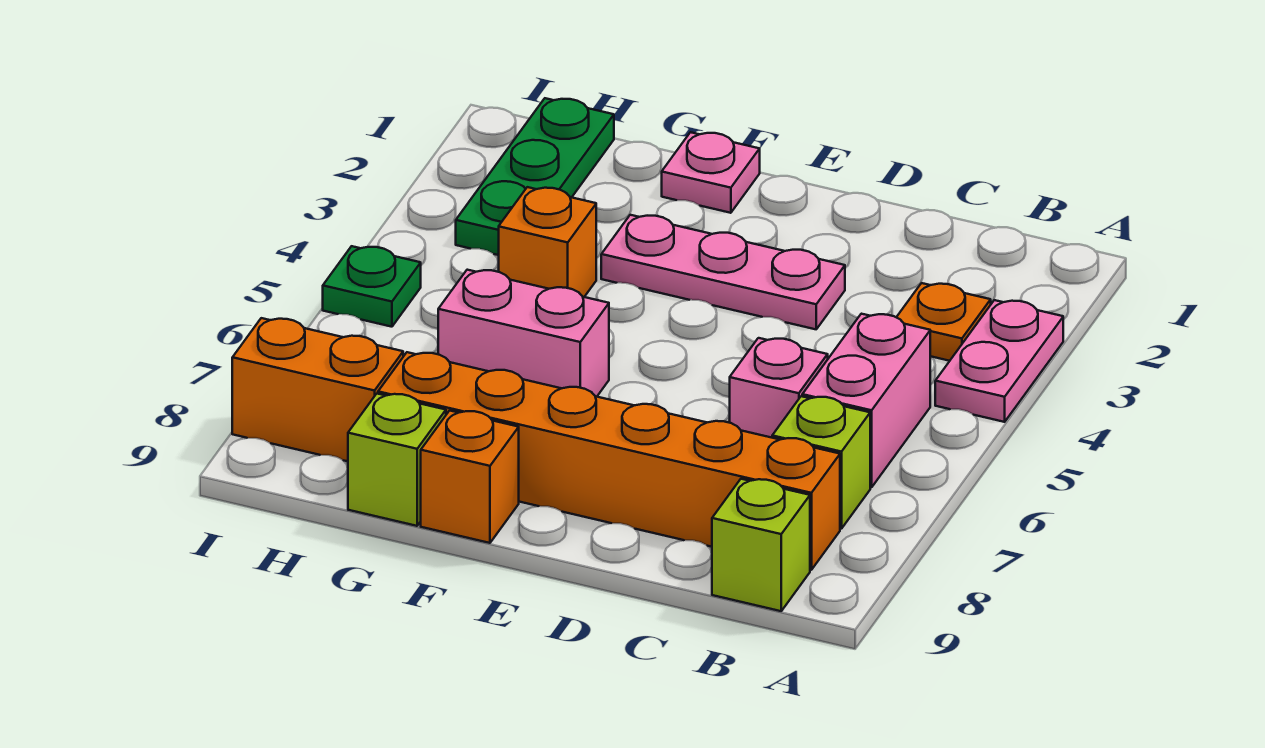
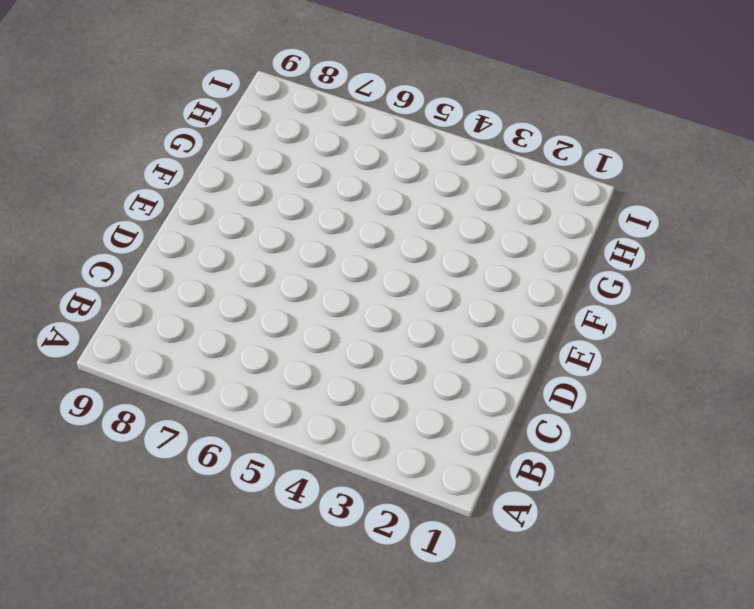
none -> pink 1x2 plate [935,300,1063,422]
none -> orange 1x1 plate [896,283,991,361]
none -> pink 1x2 brick [802,314,930,487]

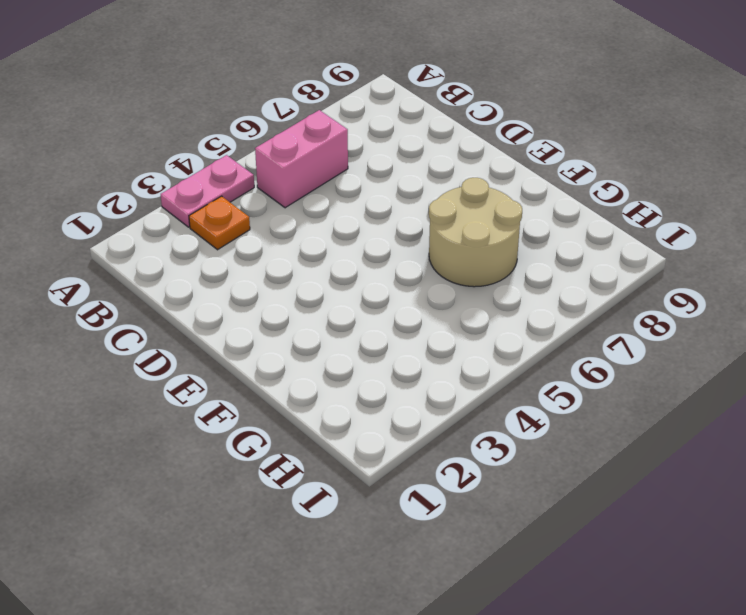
tan 2x2 round brick [429,178,522,287] -> pink 1x2 brick [438,270,609,397]
none -> lime 1x1 brick [772,396,870,529]
none -> orange 1x6 brick [378,352,840,570]
none -> lime 1x1 brick [712,479,810,611]

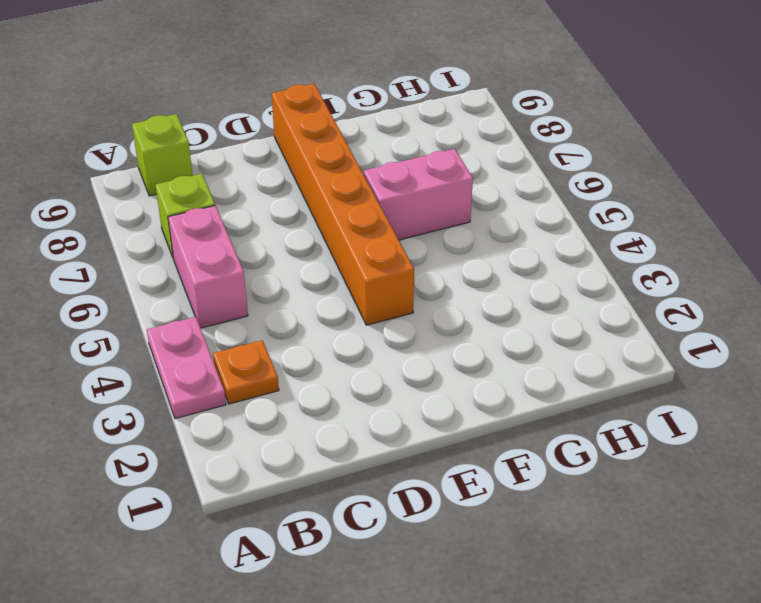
orange 1x6 brick [272,84,414,325] -> orange 1x6 brick turned to [378,352,840,570]
none -> pink 1x1 brick [730,338,828,438]
none -> pink 1x3 plate [601,215,845,329]
none -> pink 1x1 plate [662,132,760,213]

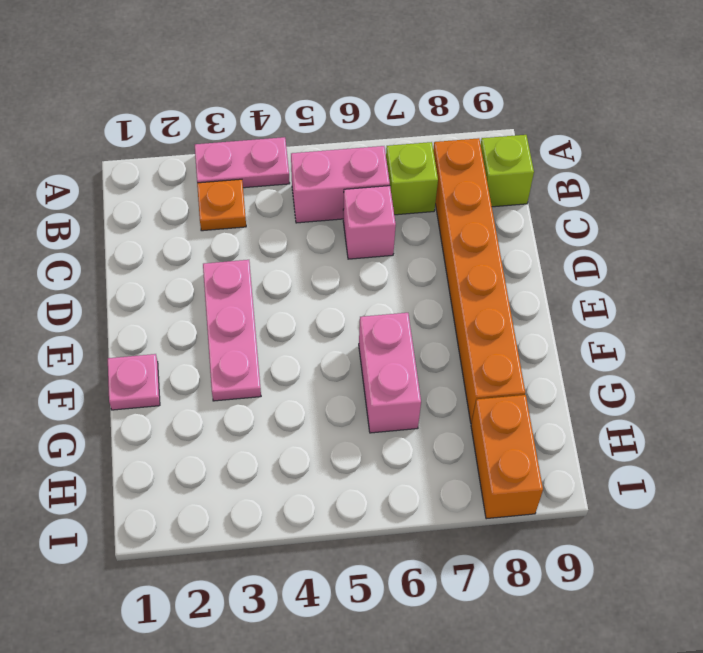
none -> orange 1x1 brick [421,411,519,543]
none -> orange 1x1 brick [499,187,596,297]
none -> lime 1x1 brick [348,394,446,526]

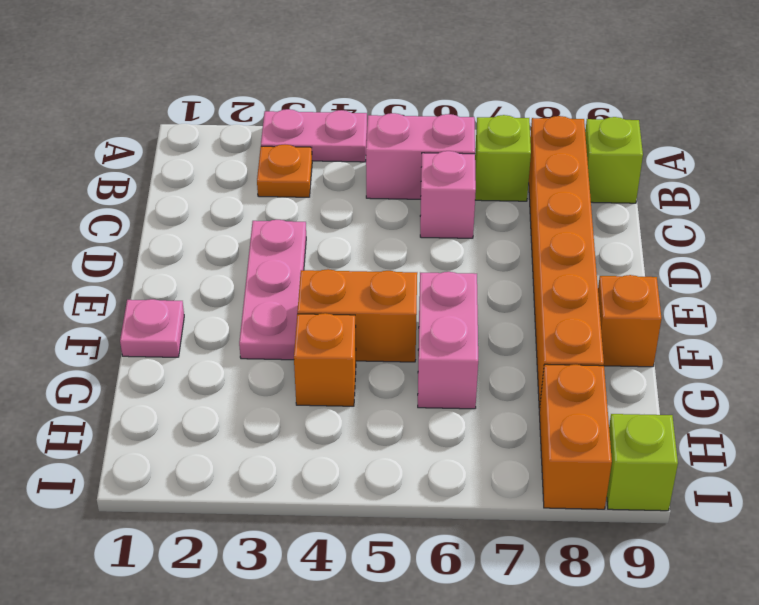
orange 1x2 brick [297,269,417,362] -> none
lime 1x1 brick [607,414,678,511] -> lime 1x1 brick moved to [348,394,446,526]
none -> green 1x3 plate [456,98,614,255]
none -> green 1x1 plate [323,246,421,327]

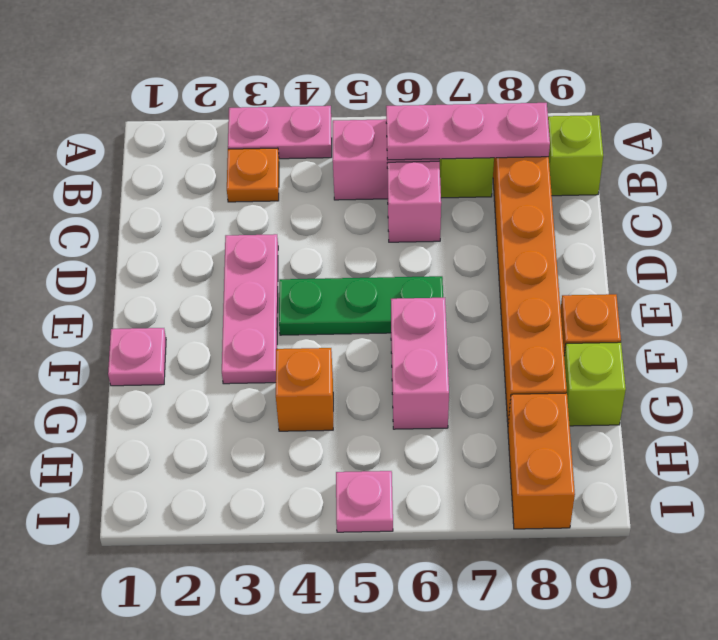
pink 1x3 plate [386,103,550,160] -> none
green 1x3 plate [279,276,443,335] -> green 1x3 plate moved to [456,98,614,255]
pink 1x1 plate [336,471,393,532] -> green 1x1 plate [323,246,421,327]

